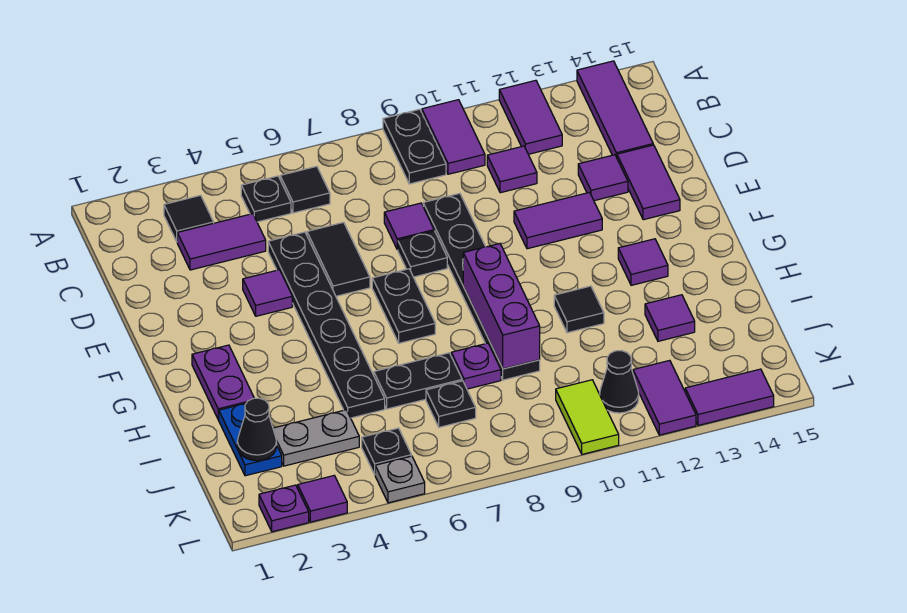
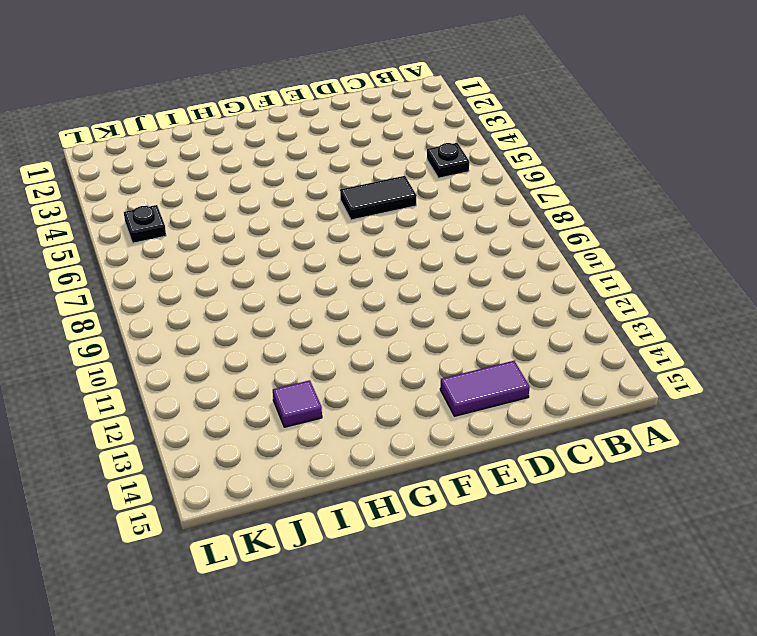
none -> black 1x2 plate [383,109,446,184]
none -> purple 1x2 tile [422,100,485,174]
none -> purple 1x2 tile [499,80,562,154]
none -> purple 1x3 tile [577,61,653,157]

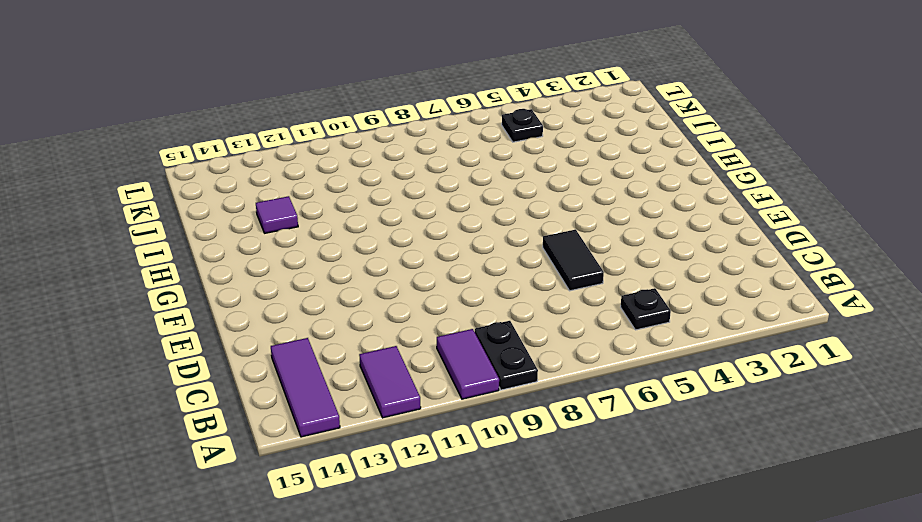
none -> black 1x1 tile [164,195,214,241]
none -> black 1x1 tile [280,166,330,213]
none -> purple 1x2 tile [177,214,266,270]
none -> purple 1x1 tile [487,146,537,193]

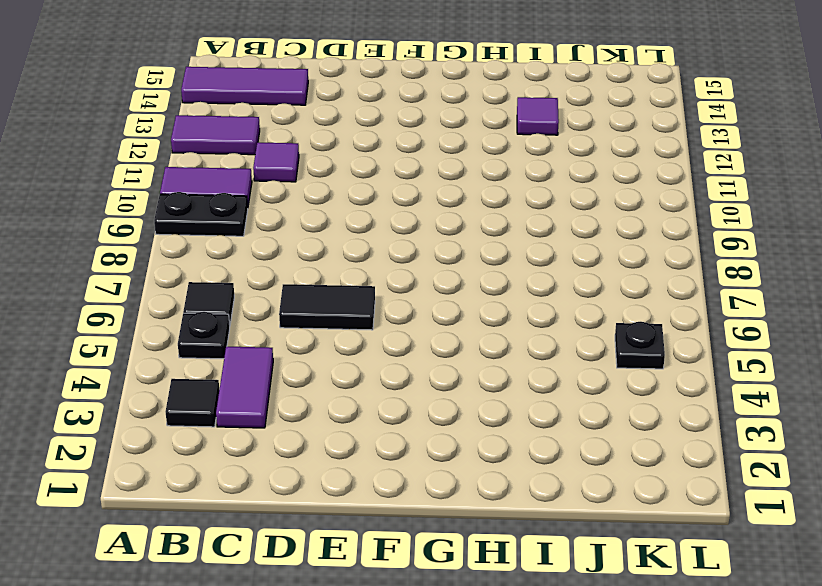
none -> black 1x6 plate [268,232,385,418]
none -> purple 1x1 tile [384,203,434,250]
none -> black 1x6 plate [423,193,540,380]
none -> purple 1x1 tile [578,155,628,201]

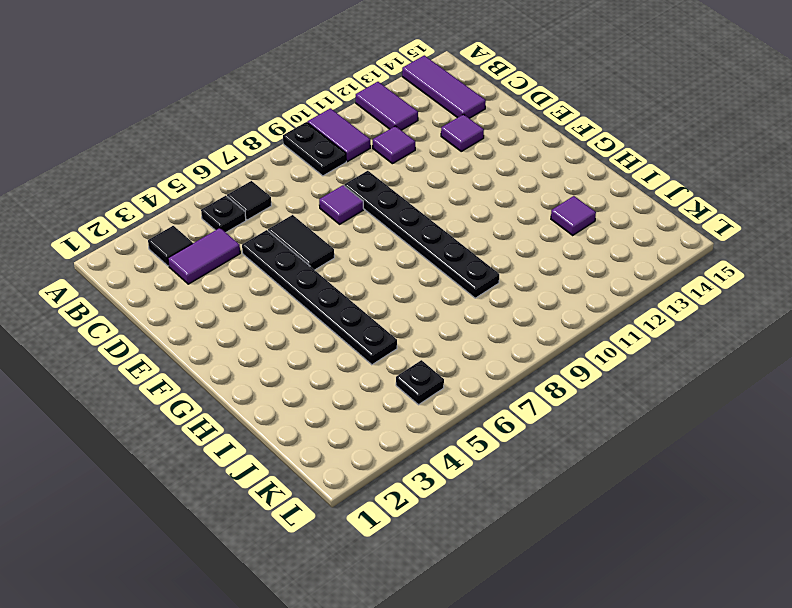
none -> purple 1x2 tile [617,145,680,220]
none -> purple 1x1 tile [243,270,292,316]
none -> black 1x1 plate [398,231,447,277]
none -> purple 1x2 tile [514,192,602,249]

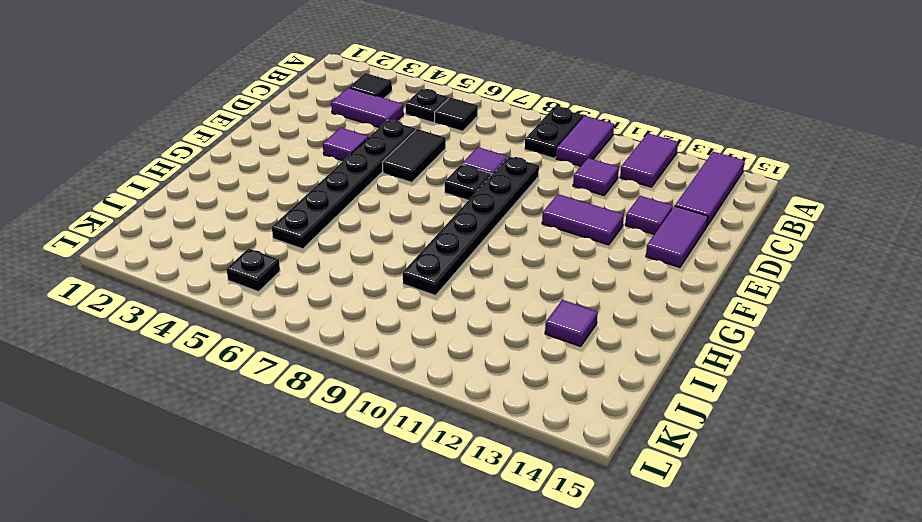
none -> black 1x2 plate [372,269,435,343]
none -> purple 1x2 plate [192,345,254,419]
none -> purple 1x1 tile [618,239,668,285]
none -> black 1x1 tile [554,286,604,333]

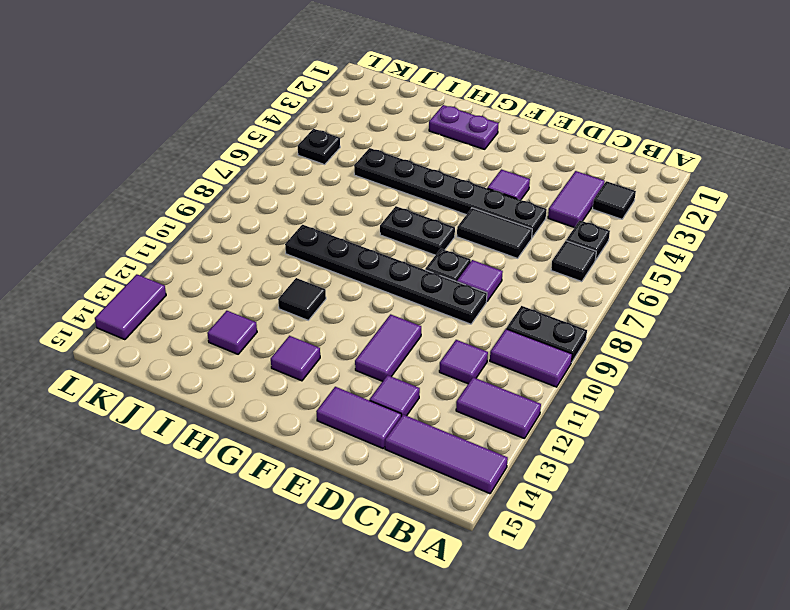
none -> blue 1x2 plate [218,404,282,476]
none -> black 1x2 plate [374,353,462,409]
none -> purple 1x1 plate [451,343,501,389]
none -> grey 1x2 plate [273,410,359,466]

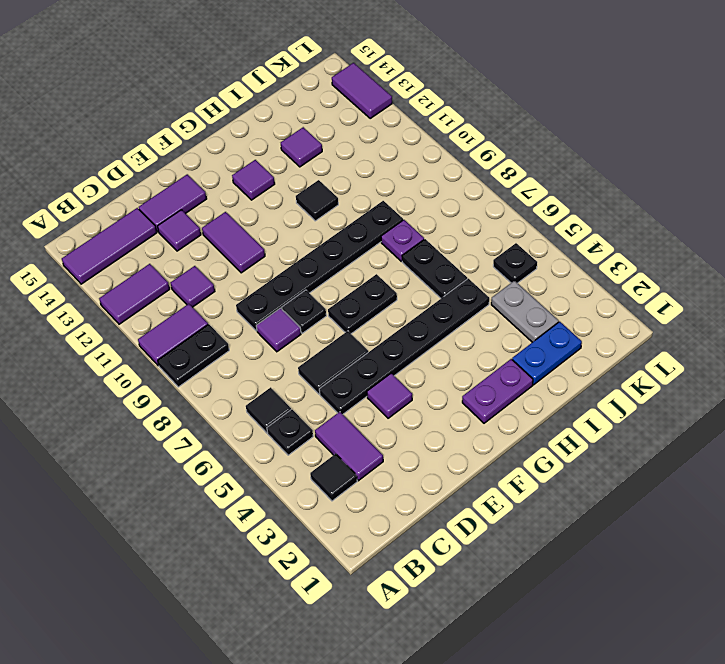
none -> black 1x1 plate [426,381,476,427]
none -> lime 1x2 tile [556,380,619,454]
none -> black 1x1 cone [600,351,639,413]
none -> purple 1x2 tile [633,360,696,435]

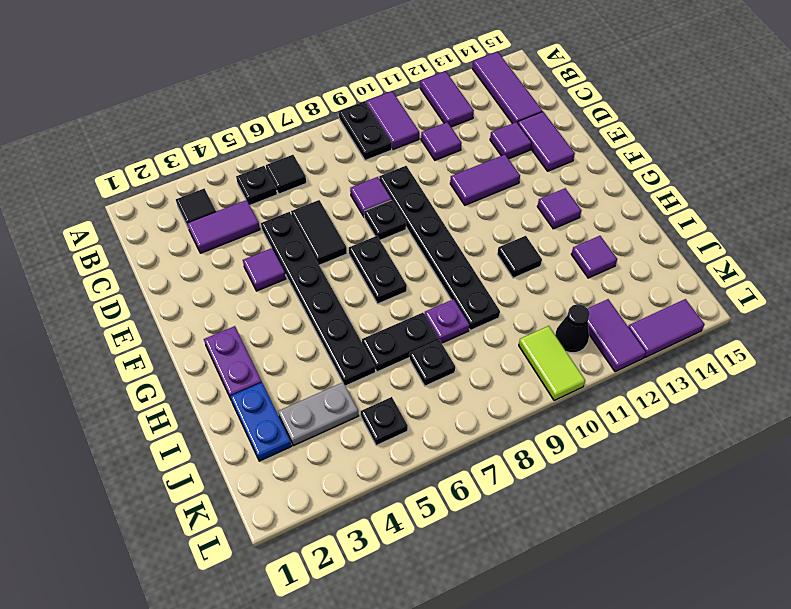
none -> purple 1x1 plate [259,485,309,532]
none -> purple 1x1 tile [298,476,347,522]
none -> grey 1x1 plate [375,456,425,503]
none -> purple 1x3 brick [463,244,540,369]

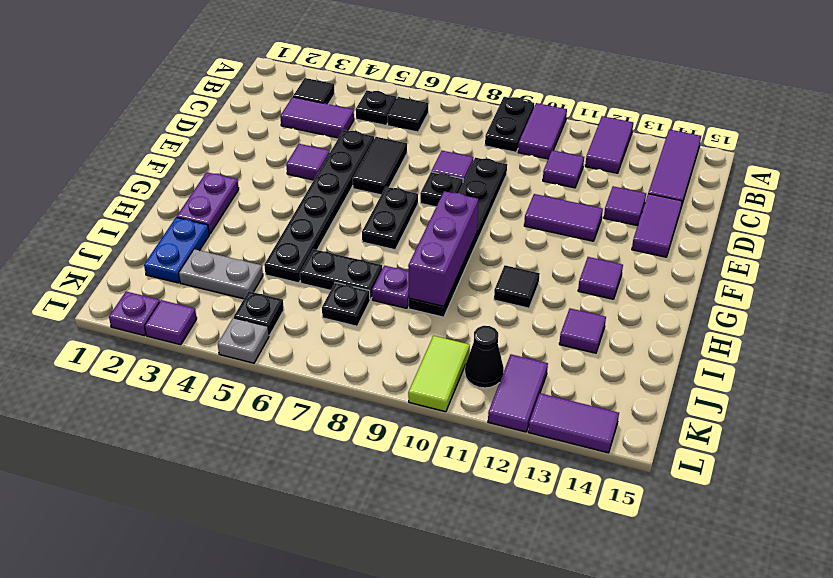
none -> black 1x1 cone [237,398,277,461]

